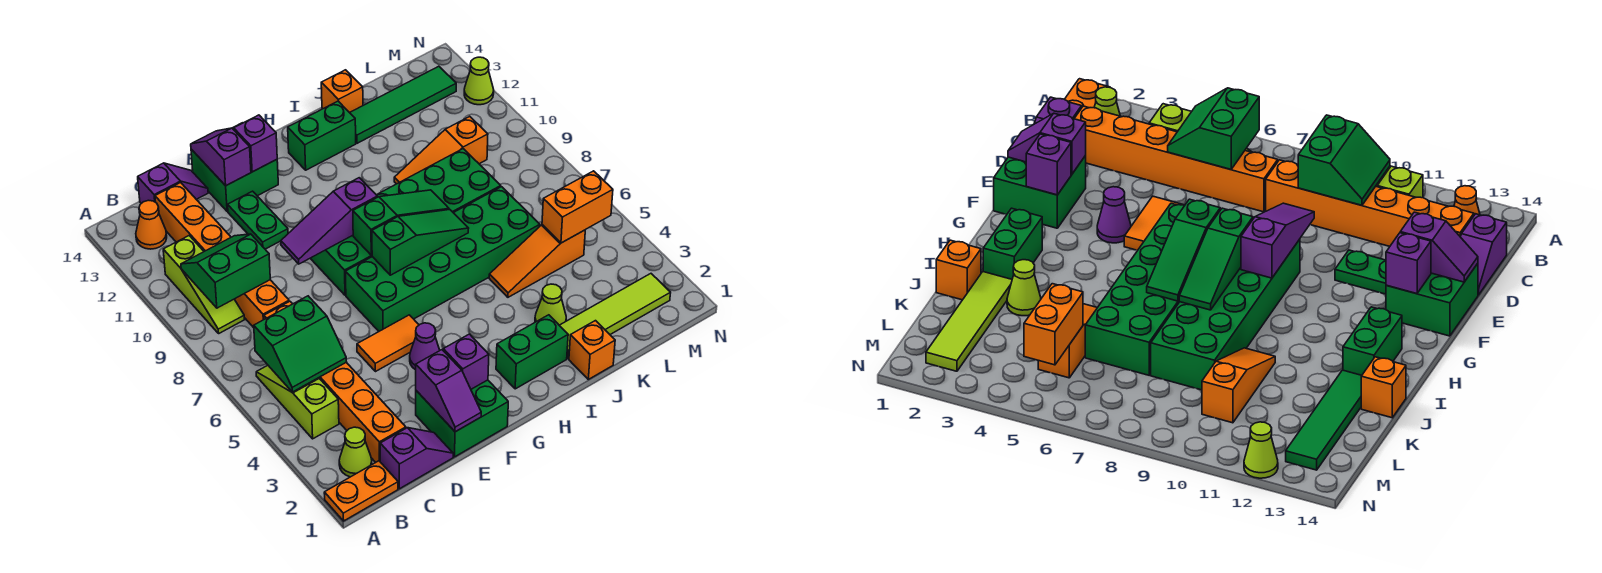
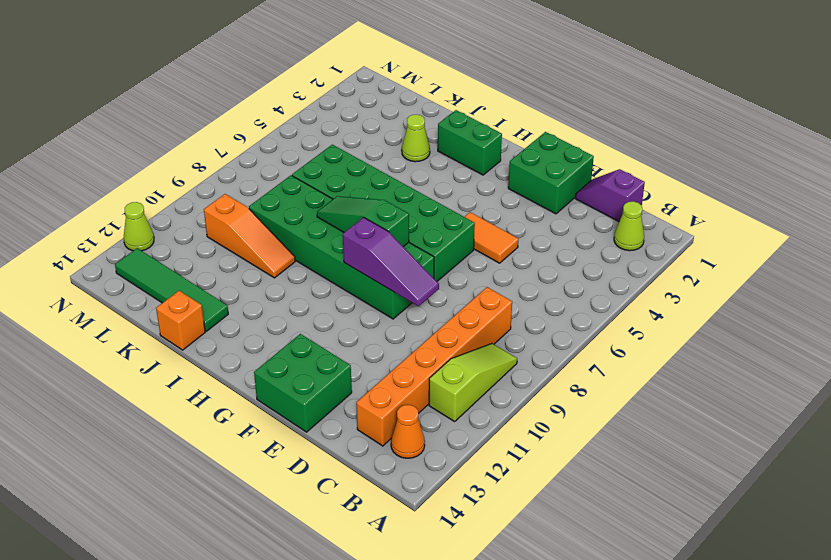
none -> orange 1x2 plate [324,461,398,521]
none -> lime 1x3 slope [256,365,339,439]
none -> orange 1x6 brick [264,301,406,462]
none -> purple 1x2 slope [138,163,208,203]

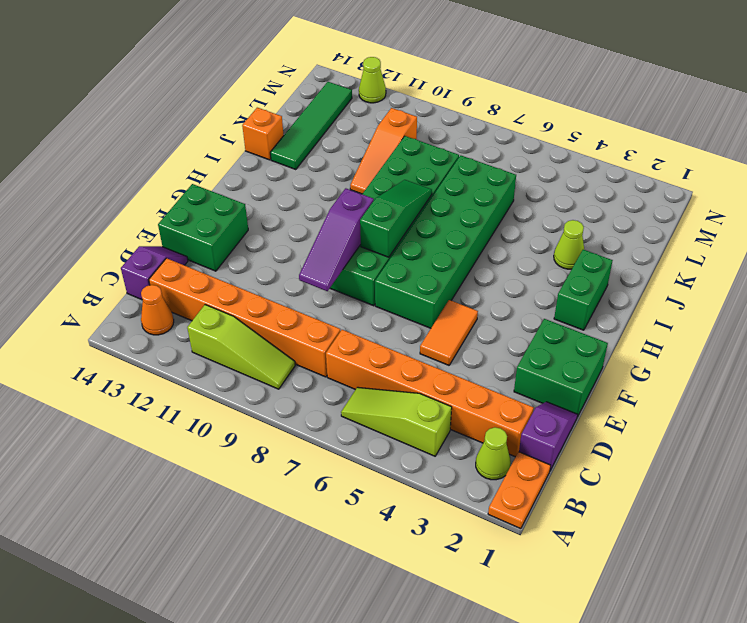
none -> green 1x2 plate [228,191,288,249]
none -> purple 1x1 cone [410,323,440,370]
none -> green 1x2 brick [288,101,356,170]
none -> orange 1x1 brick [569,321,615,379]

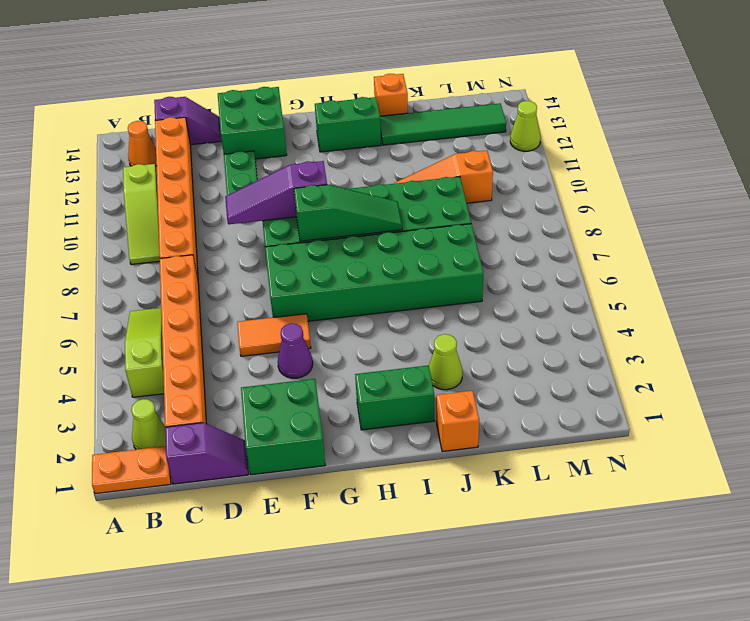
none -> lime 1x4 tile [559,274,671,359]
none -> orange 1x3 slope [489,225,585,297]
none -> green 2x2 slope [254,296,346,392]
none -> green 2x2 slope [181,234,270,308]

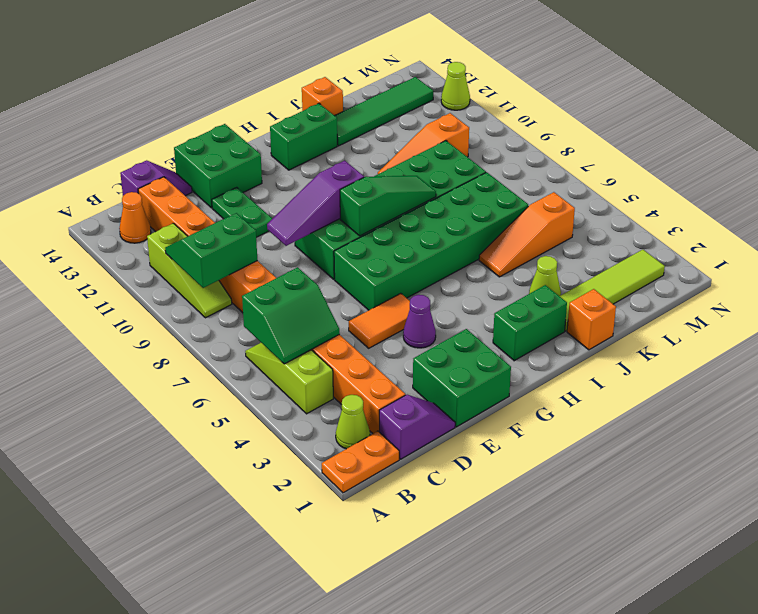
none -> purple 1x2 slope [416,350,481,432]
none -> purple 1x2 slope [191,128,251,186]
none -> purple 1x1 brick [443,334,489,389]
none -> purple 1x1 brick [234,115,277,172]

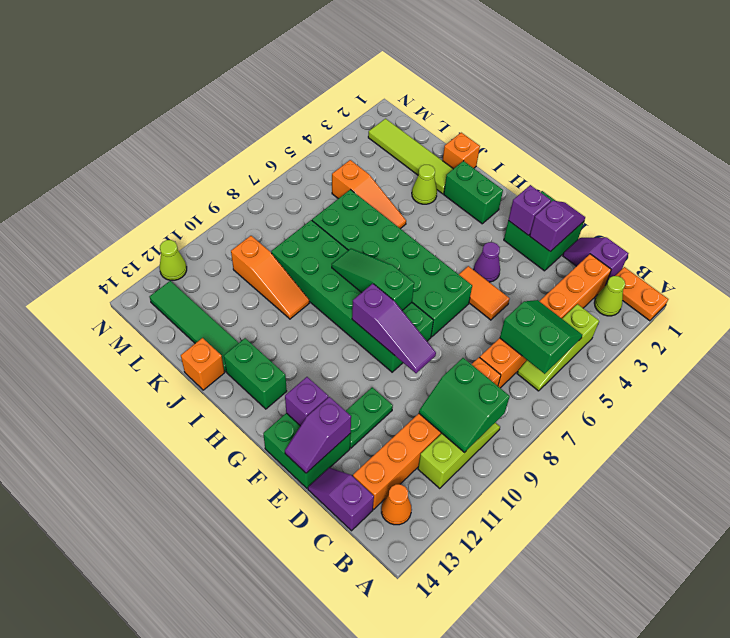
none -> green 1x3 slope [372,210,469,275]
none -> orange 1x2 brick [542,171,613,243]

